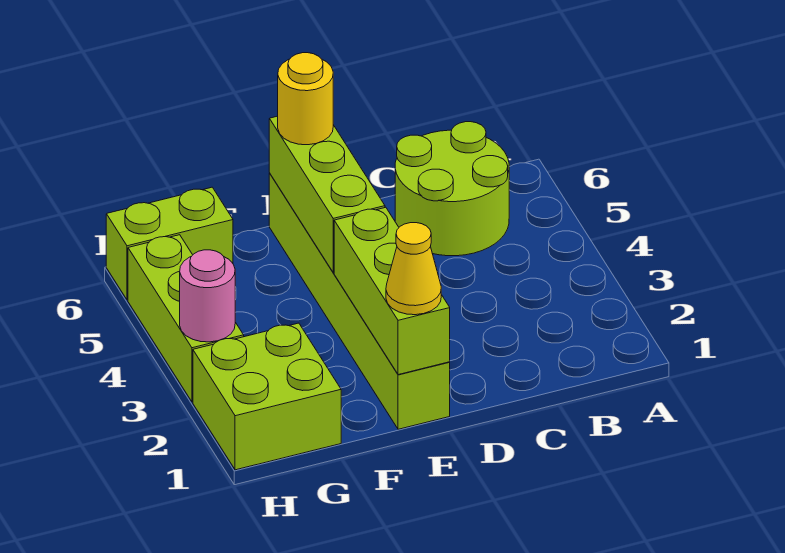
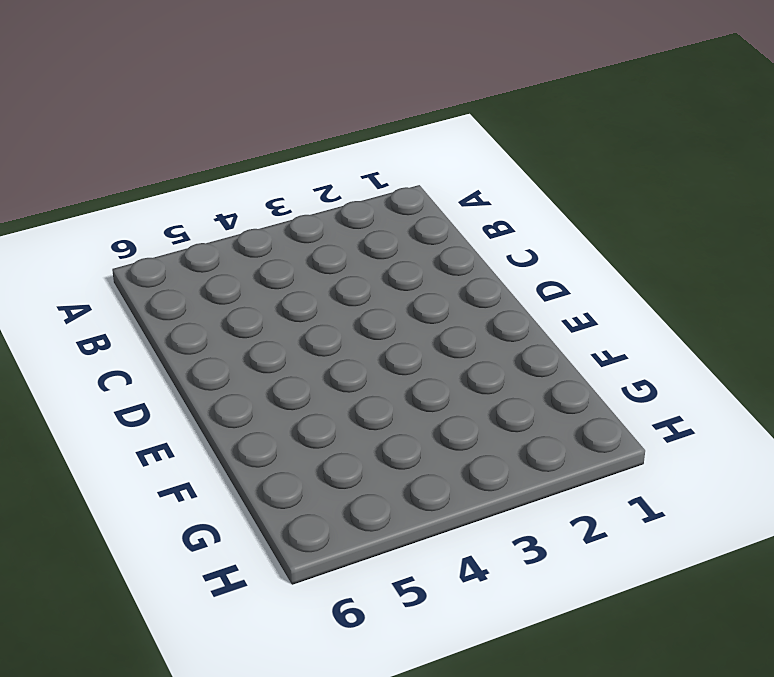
none -> lime 2x2 round brick [395,122,509,256]
none -> lime 1x6 brick [269,173,450,429]

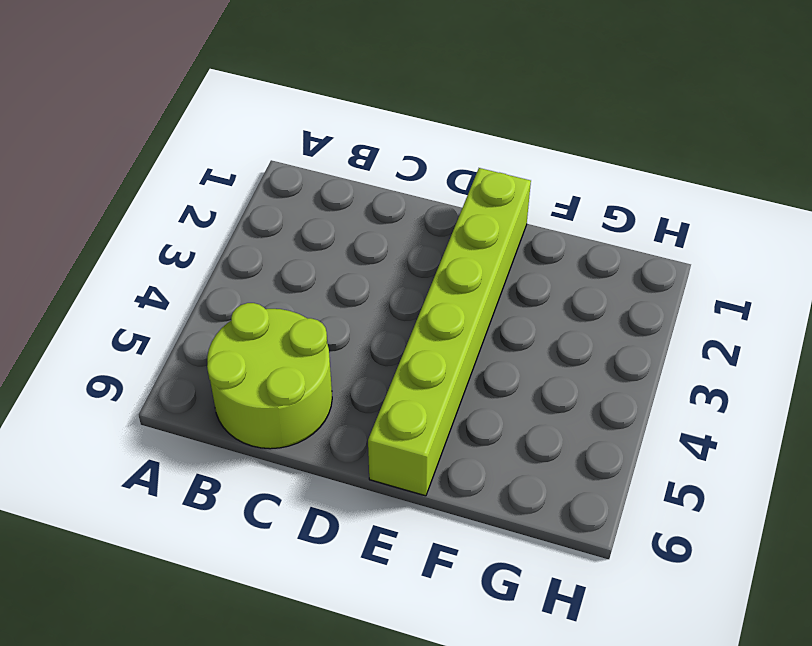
none -> lime 2x2 brick [193,323,341,470]
none -> lime 1x2 brick [106,187,233,300]

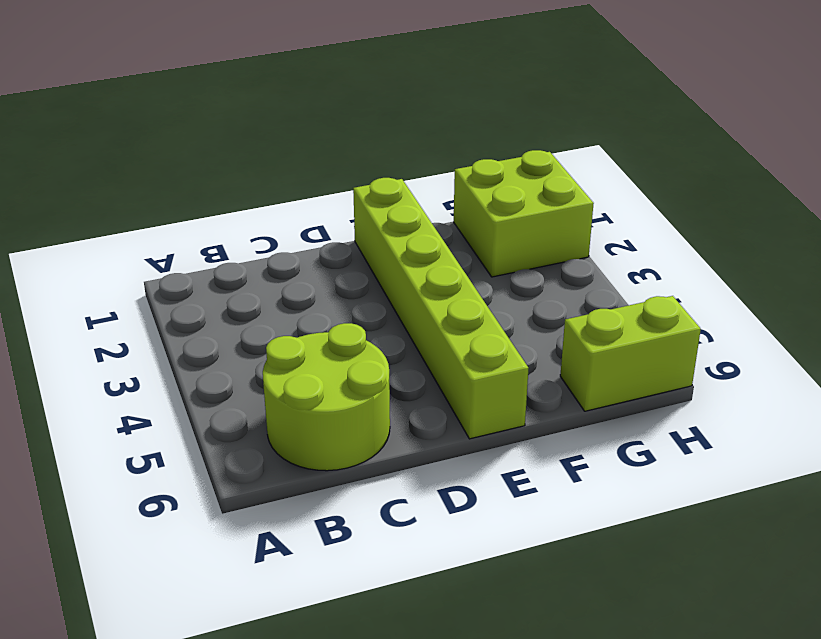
none -> lime 1x3 brick [128,235,244,402]
none -> lime 1x3 brick [334,207,450,375]

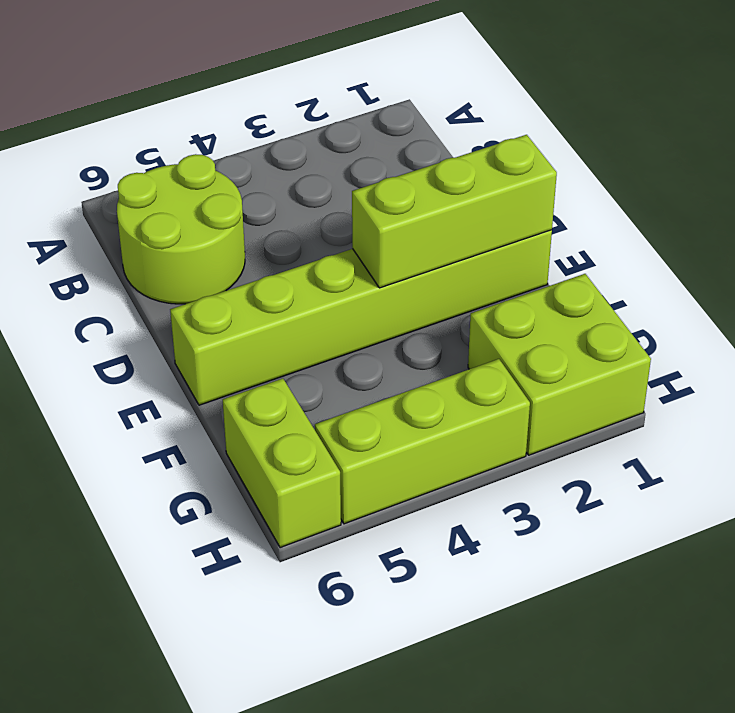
none -> lime 1x3 brick [269,116,385,273]
none -> pink 1x1 round brick [180,250,235,342]

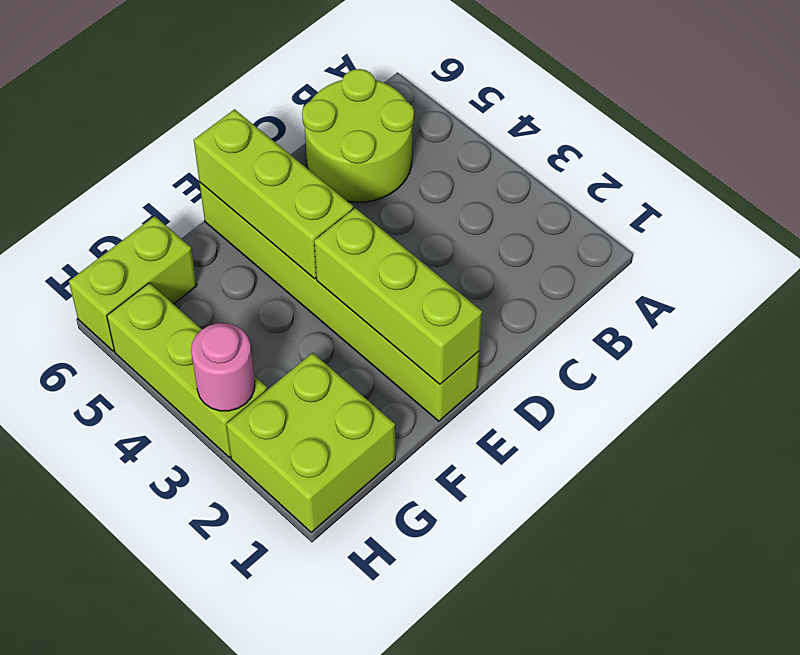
none -> yellow 1x1 cone [386,223,441,315]
none -> yellow 1x1 round brick [278,53,333,145]

